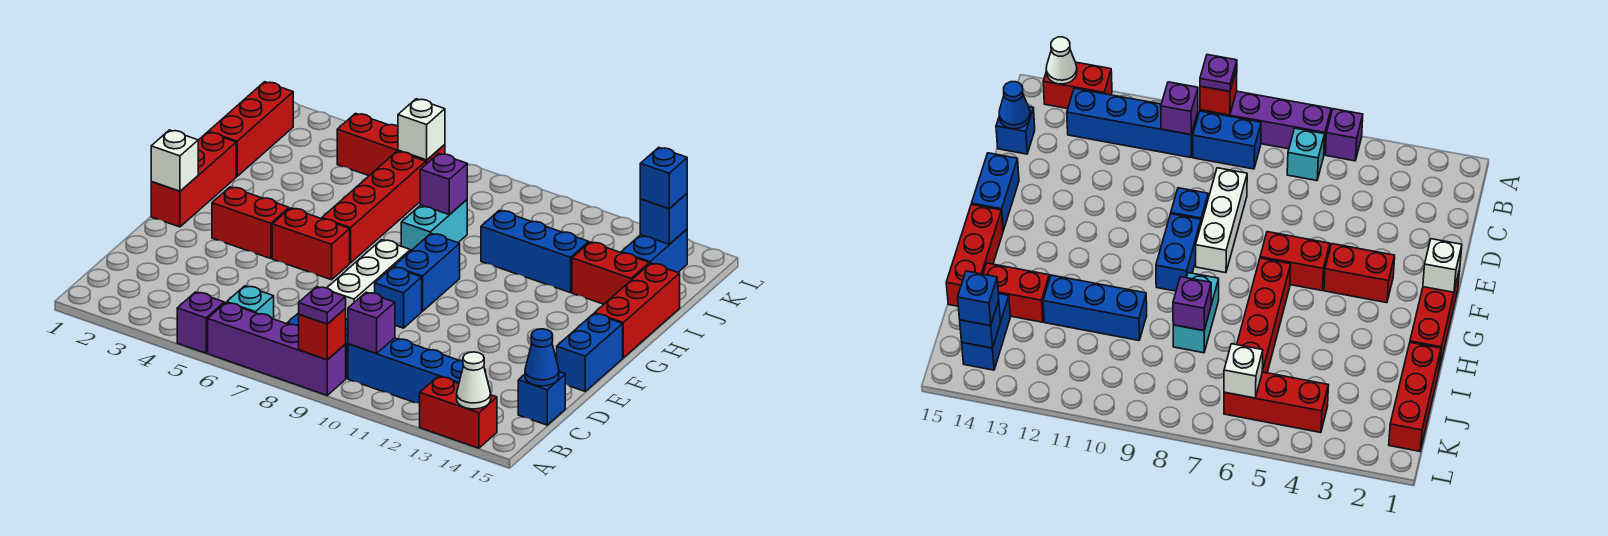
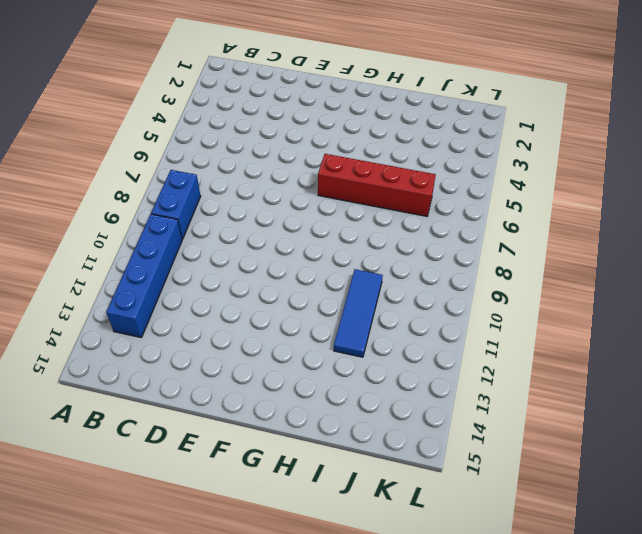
blue 1x3 tile [334,269,383,357] -> blue 1x3 brick [481,210,589,293]
none -> purple 1x1 brick [177,292,224,353]
none -> purple 1x4 brick [208,303,346,395]
none -> red 1x2 brick [420,377,497,448]
none -> cyan 1x1 brick [227,286,274,319]

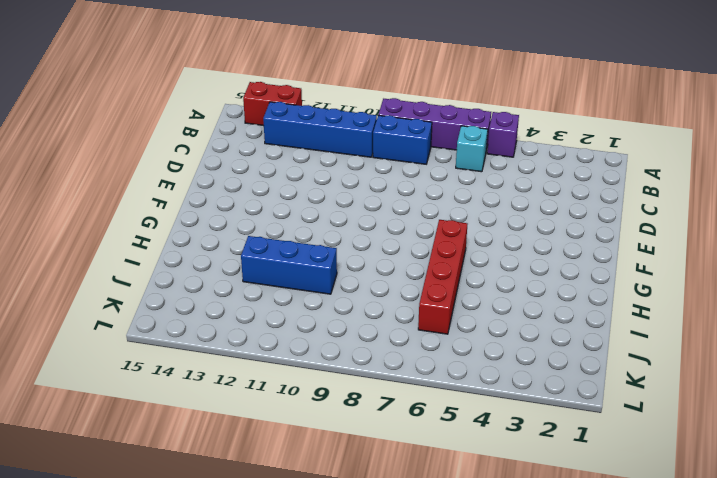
none -> blue 1x1 brick [518,372,565,425]
none -> white 1x3 brick [327,240,410,319]
none -> blue 1x1 brick [375,267,422,328]
none -> blue 1x2 brick [557,314,623,391]

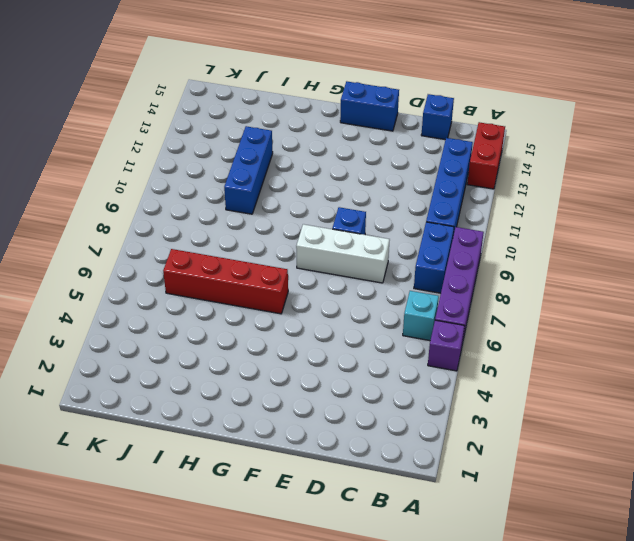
none -> red 1x3 brick [151,132,236,227]
none -> red 1x2 brick [212,187,289,259]
none -> red 1x2 brick [272,208,350,280]
none -> blue 1x2 brick [394,234,460,311]

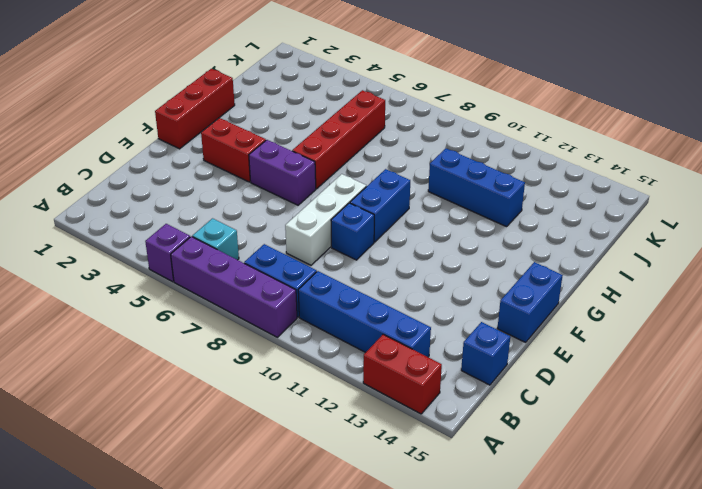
purple 1x2 brick [249,140,316,205] -> red 1x2 brick [272,208,350,280]
none -> red 1x3 brick [595,263,680,358]
none -> cyan 1x2 brick [401,200,467,251]
none -> red 1x3 brick [208,82,293,176]
none -> red 1x2 brick [572,242,649,304]

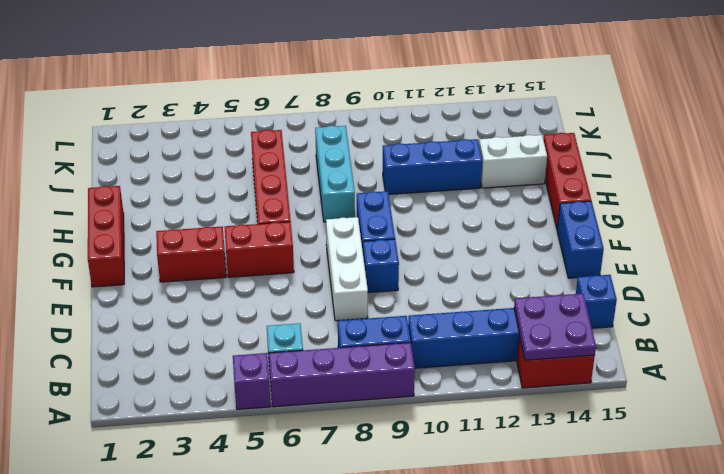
purple 2x2 plate [514,294,596,360] -> white 1x1 cone [457,352,491,409]
cyan 1x3 brick [315,126,355,222] -> cyan 1x2 brick [401,200,467,251]
white 1x2 brick [479,135,547,188] -> red 1x2 brick [572,242,649,304]
none -> red 1x3 brick [208,82,293,176]
none -> blue 1x2 brick [621,229,687,272]
none -> red 1x3 brick [337,113,445,176]
none -> red 1x1 brick [299,309,346,360]

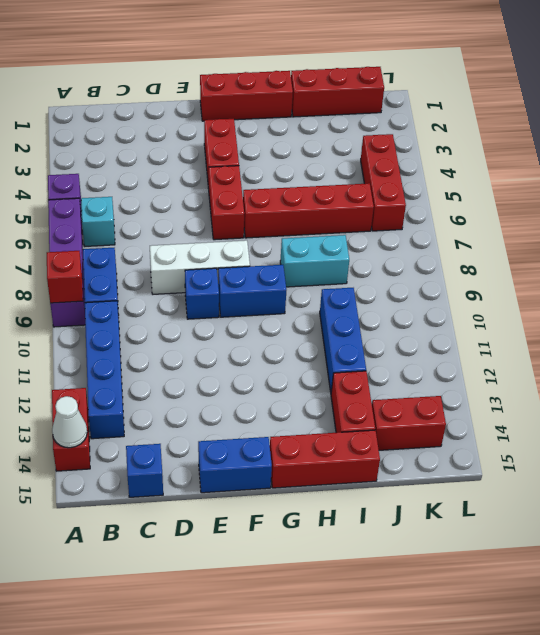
red 1x2 brick [372,396,446,450] -> blue 1x2 brick [621,229,687,272]
none -> purple 1x1 brick [348,292,395,354]
none -> blue 1x1 cone [525,329,559,386]
none -> white 1x1 brick [151,130,198,191]
none -> purple 1x1 brick [420,153,467,215]

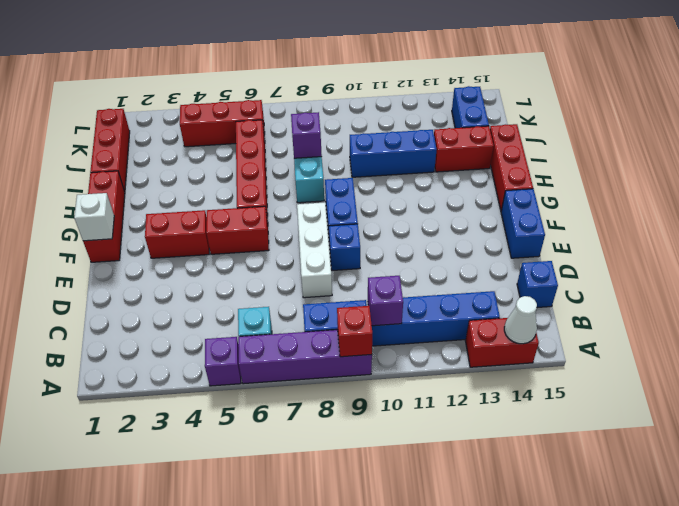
none -> blue 1x1 cone [525,329,559,386]
none -> white 1x1 brick [398,99,445,160]
none -> blue 1x1 brick [640,194,687,244]
none -> purple 1x1 plate [299,287,346,324]

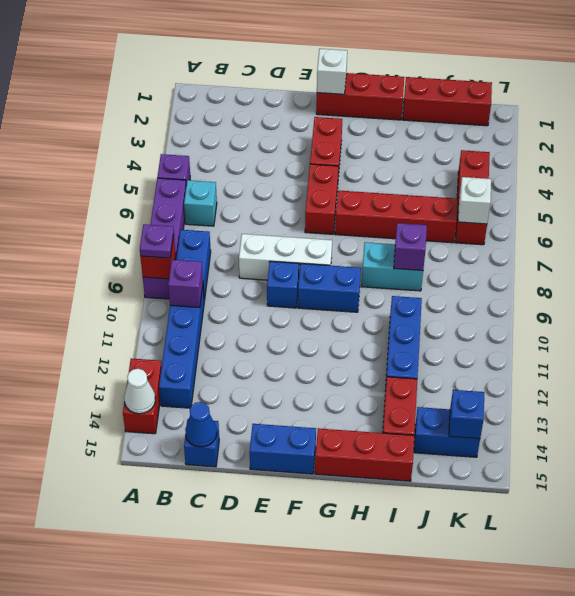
none -> blue 1x1 brick [640,147,687,209]

